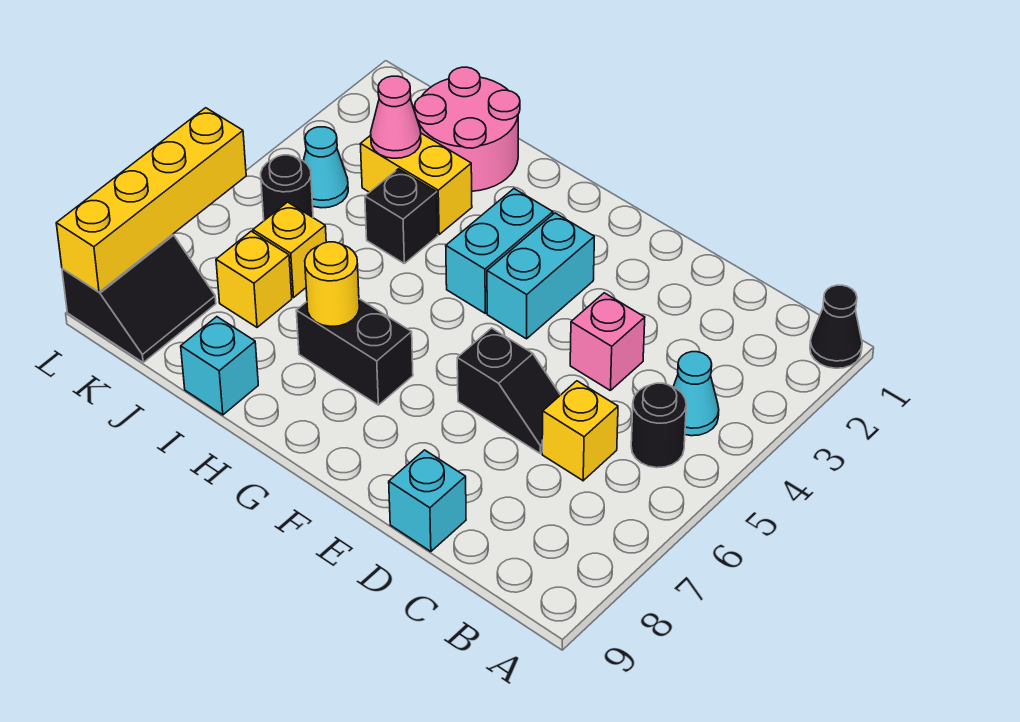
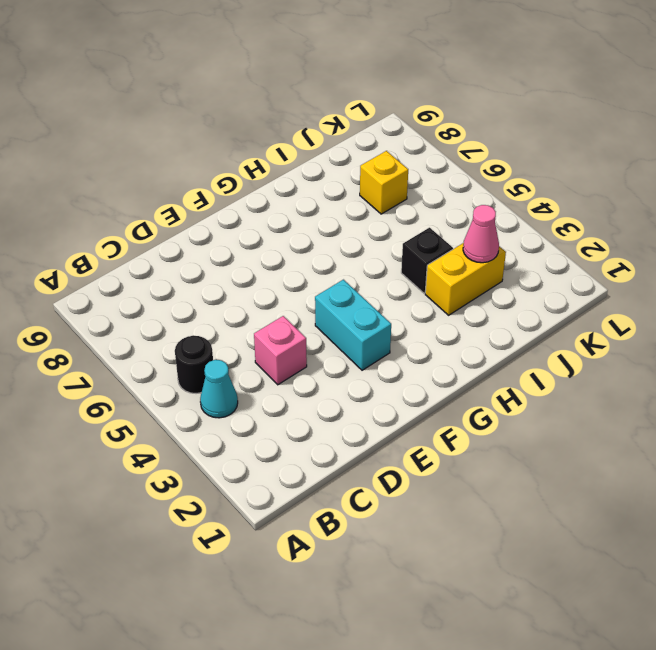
none -> black 1x1 cone [810,285,862,368]
none -> yellow 1x1 brick [542,381,618,481]
none -> black 1x2 slope [457,328,560,453]

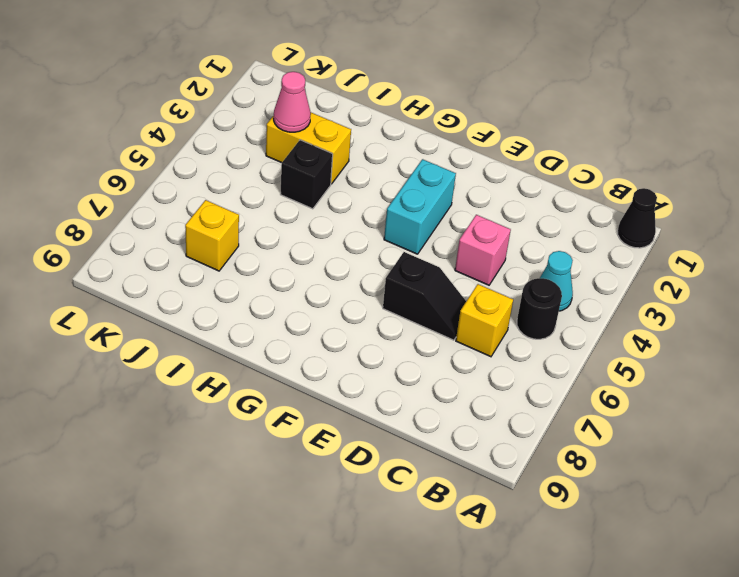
none -> cyan 1x1 brick [389,450,466,552]
none -> cyan 1x2 brick [446,189,553,313]
none -> black 1x2 brick [296,299,413,405]

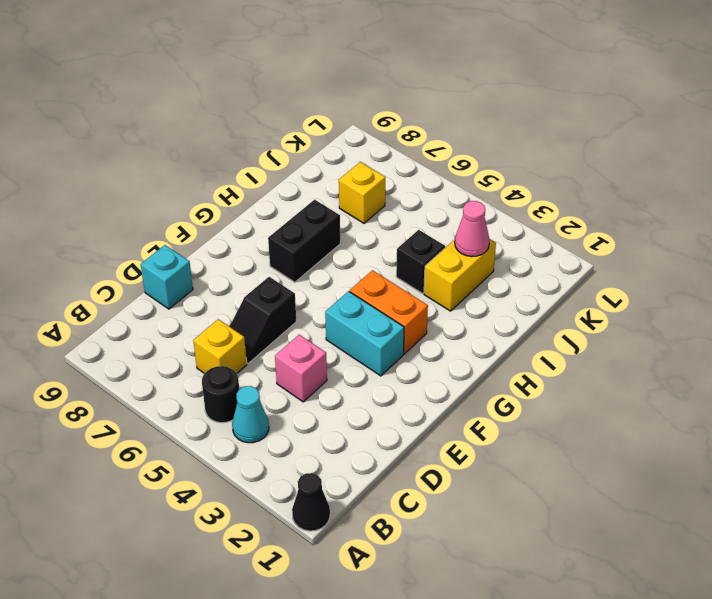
orange 1x2 brick [350,270,428,354] -> cyan 1x2 brick [446,189,553,313]
none -> pink 2x2 round brick [415,67,520,191]
none -> cyan 1x1 brick [181,317,258,415]
none -> yellow 1x1 brick [253,202,326,298]

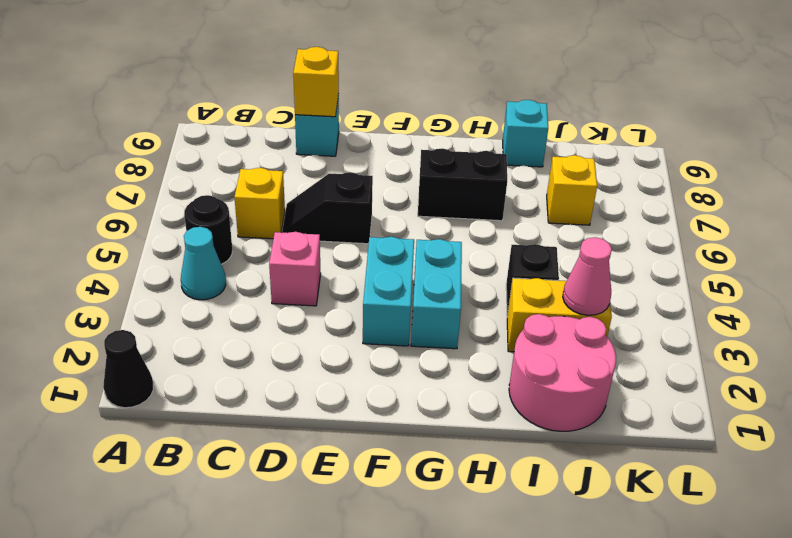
yellow 1x1 brick [293,47,339,117] -> yellow 1x1 brick moved to [253,202,326,298]
none -> cyan 1x1 cone [304,127,348,208]
none -> black 1x1 round brick [261,155,313,220]
none -> black 2x2 slope [62,234,216,362]

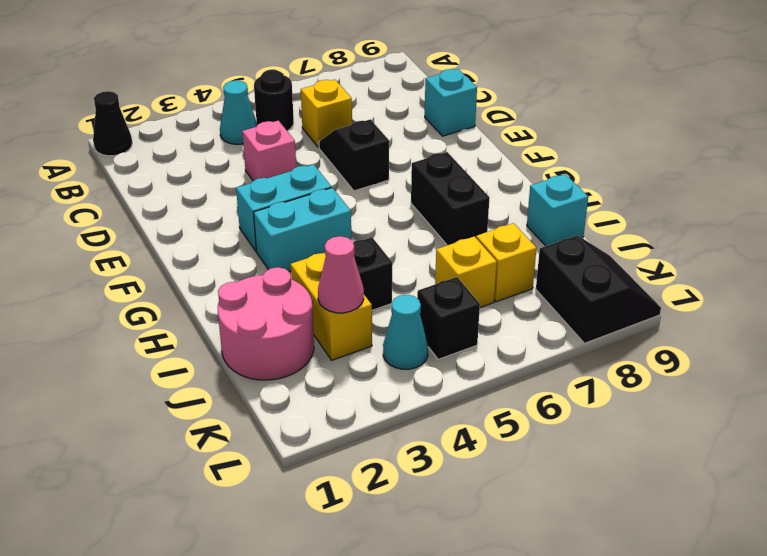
black 1x1 brick [417,277,480,359] -> black 1x1 round brick [261,155,313,220]
black 2x2 slope [536,235,661,343] -> black 2x2 slope turned to [62,234,216,362]
none -> yellow 1x1 round brick [305,242,359,326]
none -> yellow 1x4 brick [56,108,246,292]

